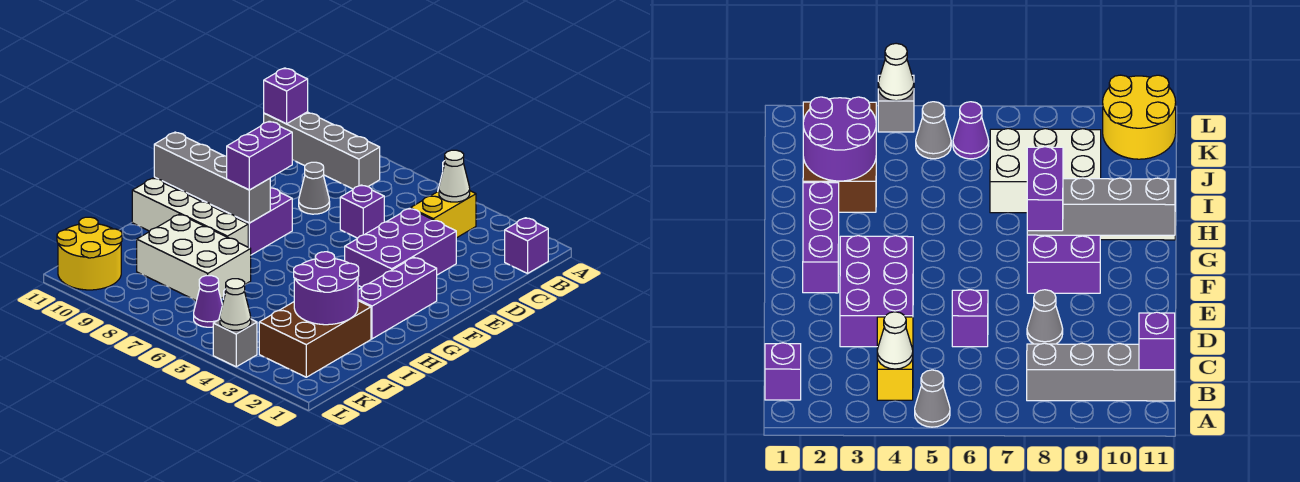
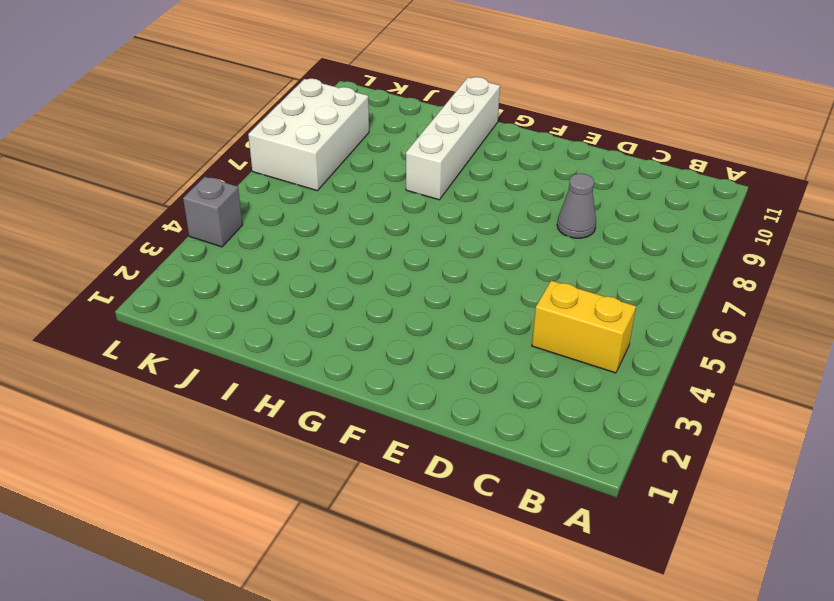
white 2x3 brick [248,79,369,191] -> white 2x3 brick moved to [137,214,251,301]
none -> grey 1x1 cone [915,370,950,427]
none -> purple 1x1 brick [505,218,548,273]
none -> grey 1x4 brick [264,112,380,189]

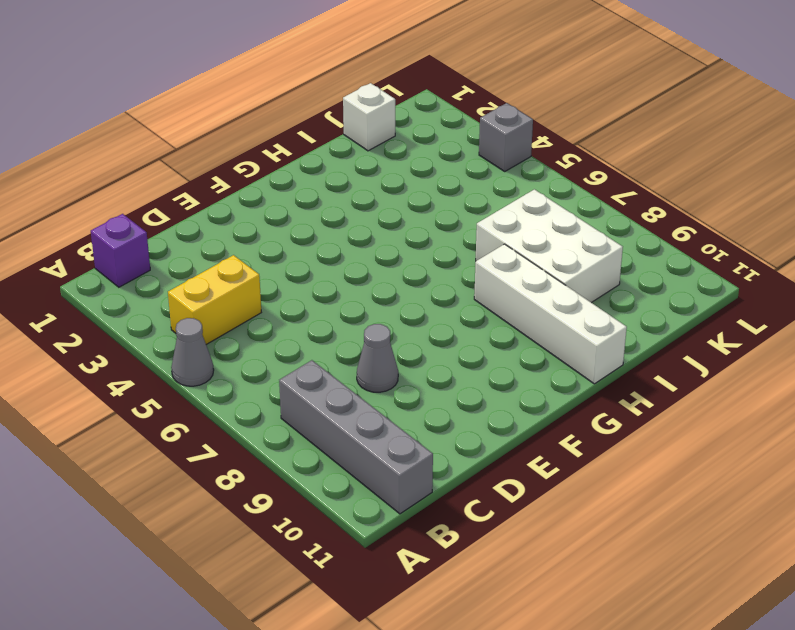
white 1x1 brick [343,83,395,151] -> none
none -> purple 2x3 brick [345,208,456,287]
none -> purple 1x1 brick [340,185,384,238]
none -> purple 1x3 brick [358,257,437,339]

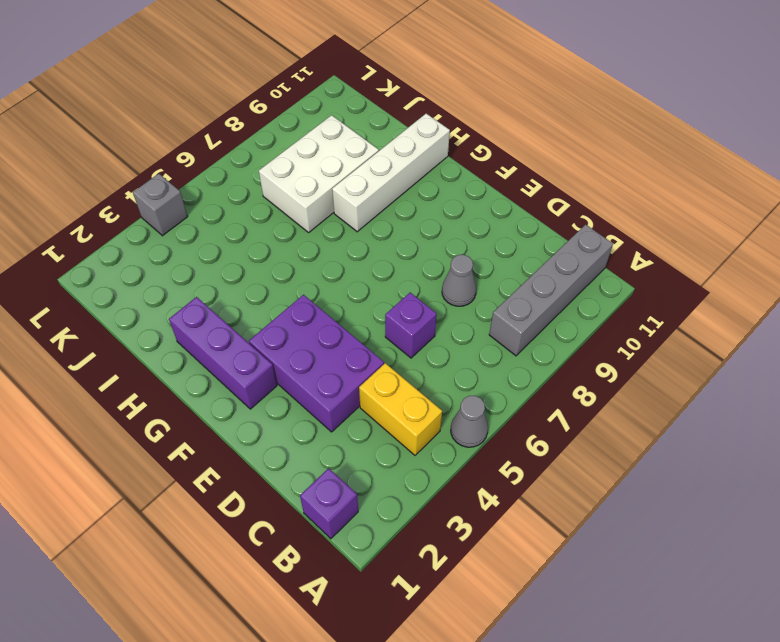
none -> purple 2x2 brick [202,188,292,255]
none -> brown 2x3 brick [259,301,371,377]
none -> grey 1x1 cone [916,102,951,159]

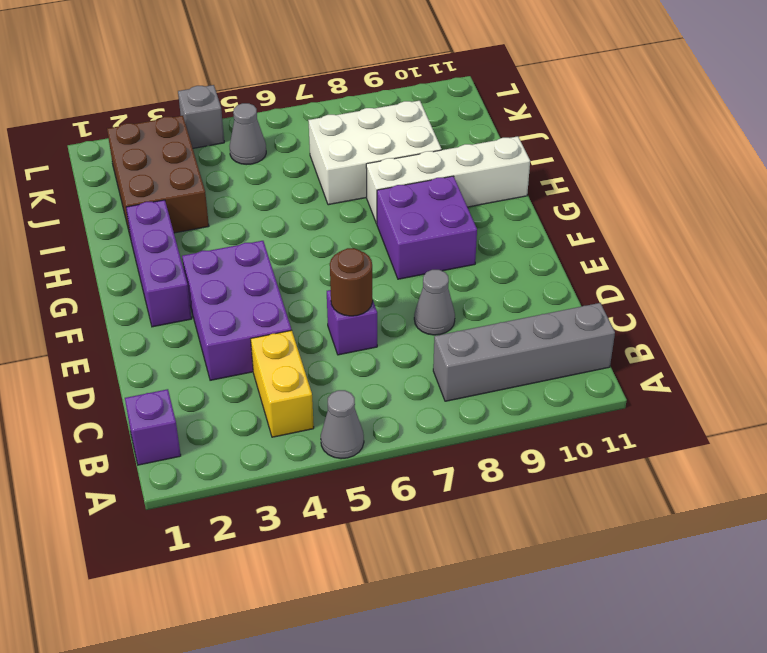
brown 1x1 round brick [330,248,373,316] -> none
none -> purple 1x1 cone [194,276,222,327]
none -> yellow 2x2 round brick [57,217,122,290]
none -> white 1x1 cone [439,150,470,202]

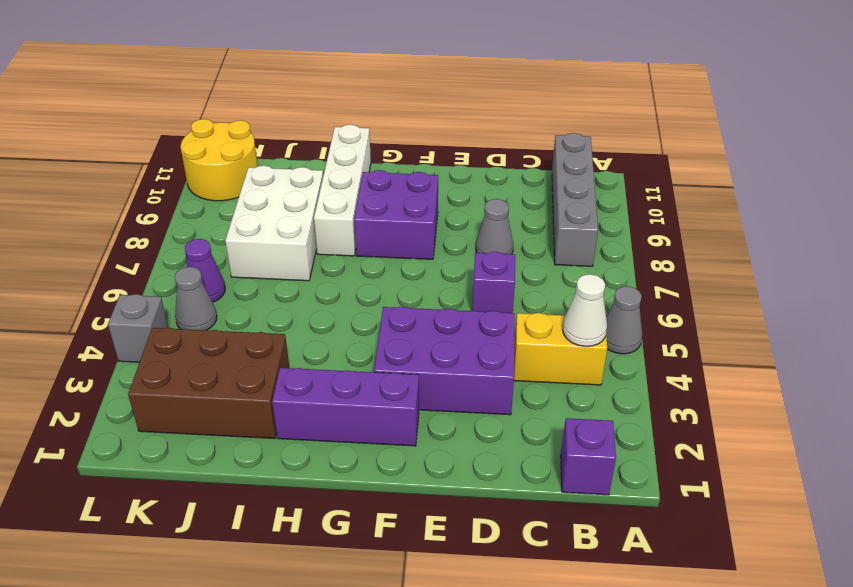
none -> purple 1x1 brick [264,68,308,124]
none -> grey 1x4 brick [154,132,270,223]
none -> purple 2x2 round brick [294,252,359,325]

